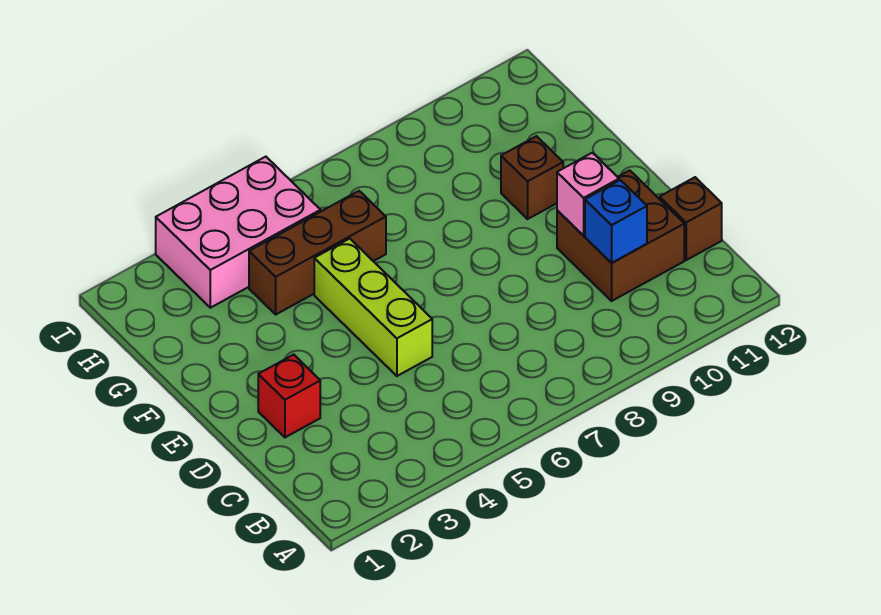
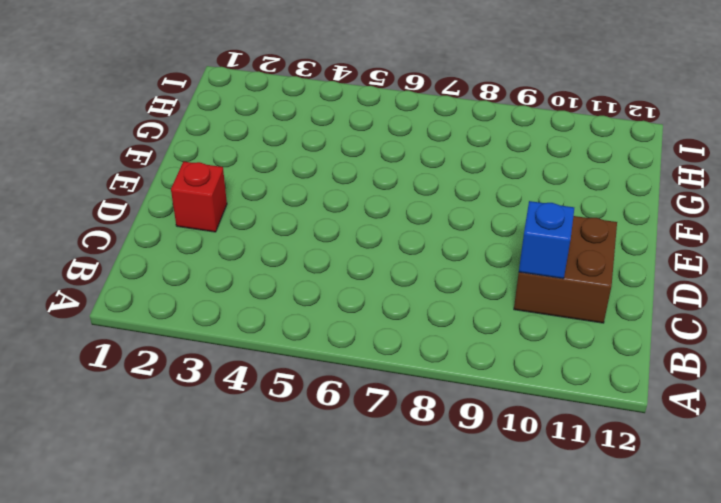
none -> brown 1x1 brick [660,177,722,260]
none -> lime 1x3 brick [314,239,432,376]

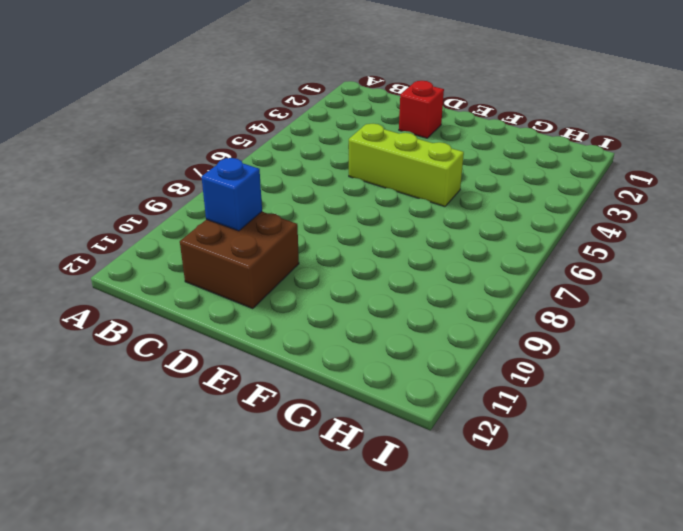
none -> brown 1x1 brick [660,177,722,260]
none -> brown 1x1 brick [501,136,563,219]

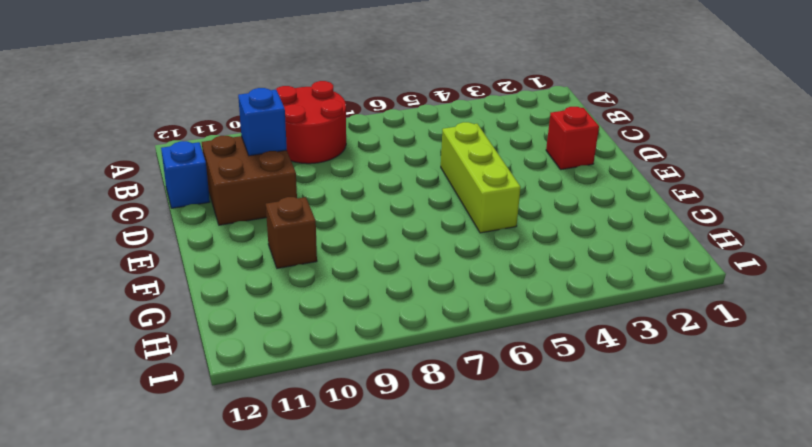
red 2x2 round brick [275,81,346,164] -> none
blue 1x1 brick [161,141,210,208] -> brown 1x1 brick [660,177,722,260]
none -> brown 1x3 brick [249,191,386,314]
none -> pink 2x3 brick [156,157,321,308]

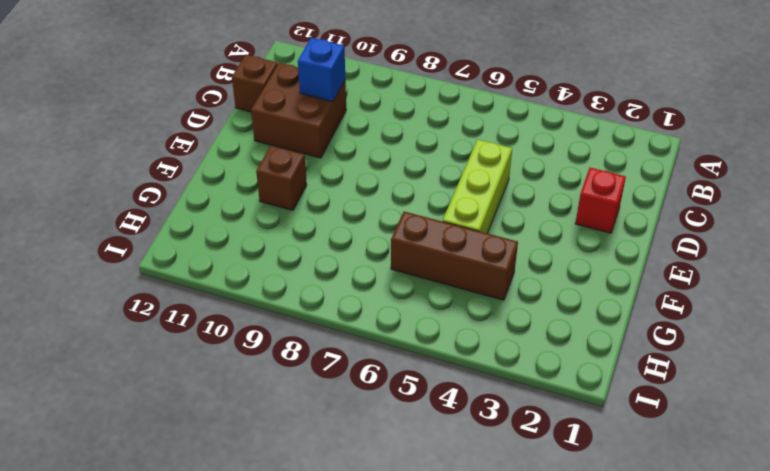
none -> pink 2x3 brick [156,157,321,308]
none -> pink 1x1 brick [557,153,619,236]

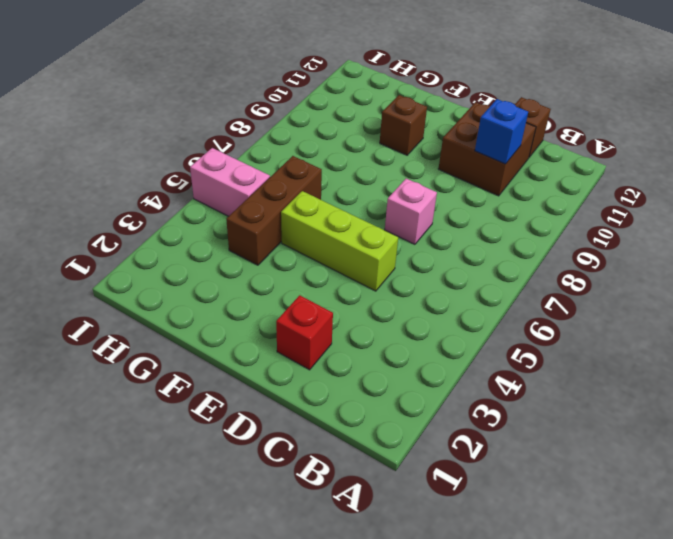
pink 1x1 brick [385,178,437,244] -> pink 1x1 brick moved to [557,153,619,236]
pink 1x2 brick [190,148,270,216] -> pink 2x3 brick [156,157,321,308]

